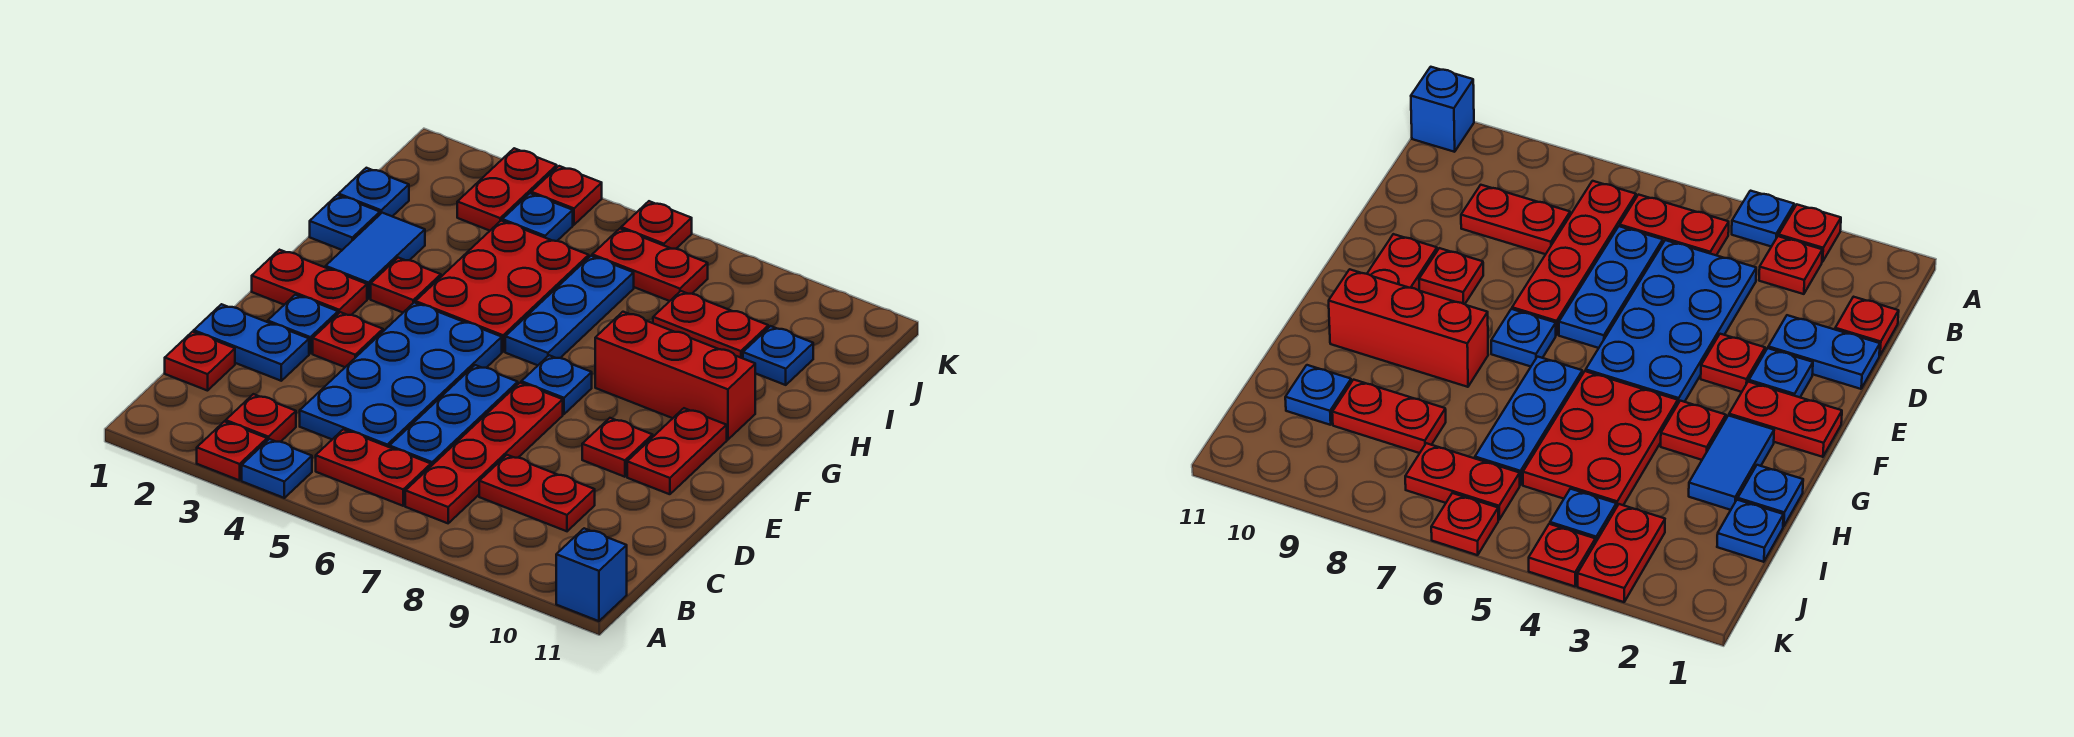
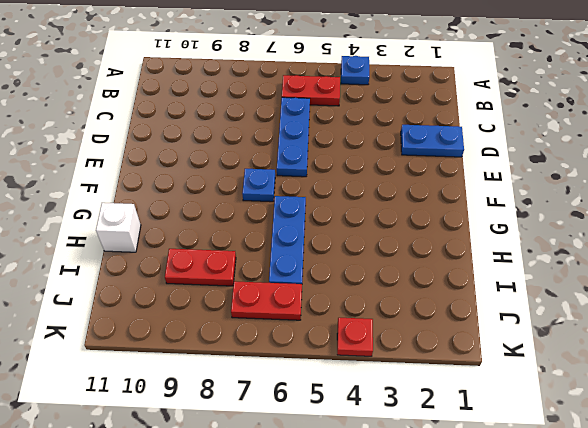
white 1x1 brick [96,203,141,252] -> none
none -> red 1x1 plate [197,421,267,480]
none -> blue 1x1 brick [556,528,627,621]
none -> red 1x1 plate [226,394,296,442]
none -> red 1x4 plate [405,383,563,523]

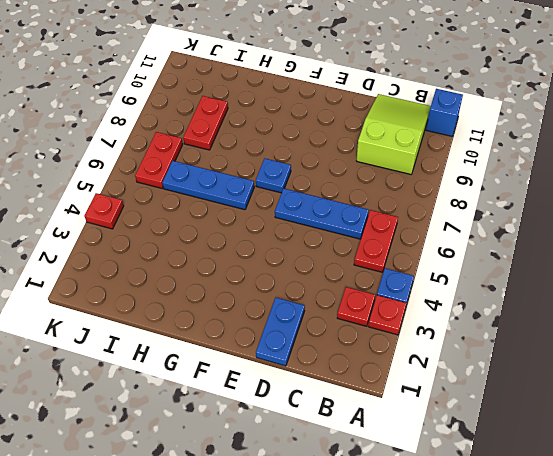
lime 2x3 slope [357,94,431,174] -> red 1x2 plate [479,455,595,531]
none -> red 1x4 plate [405,383,563,523]
none -> red 1x1 plate [165,332,235,391]
none -> blue 2x4 plate [300,303,502,447]
none -> blue 1x1 plate [268,295,338,353]

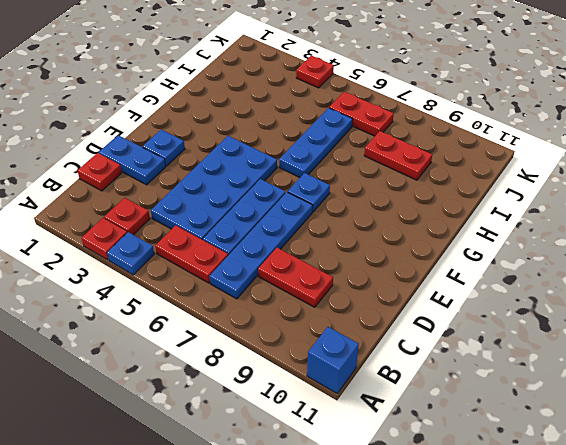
blue 1x4 plate [210,192,313,299] -> red 1x4 plate [405,383,563,523]
none -> red 1x1 plate [313,312,383,367]
none -> red 1x1 plate [582,418,653,477]
none -> red 1x2 plate [627,408,727,494]
none -> red 1x2 plate [252,250,367,315]

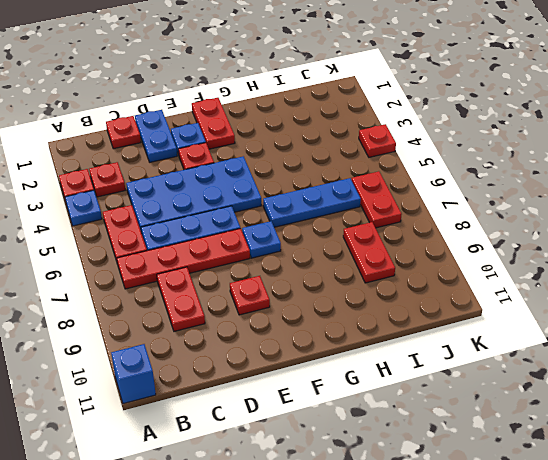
none -> red 1x2 plate [627,408,727,494]
none -> blue 1x2 tile [326,213,425,299]
none -> red 1x1 plate [371,258,441,312]
none -> red 2x3 plate [415,221,589,352]

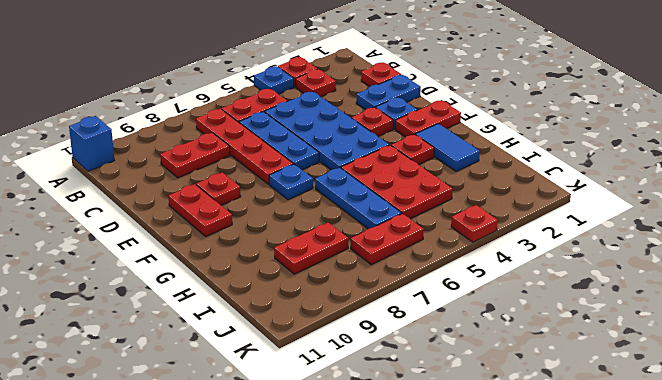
none -> red 1x3 brick [595,312,755,440]
none -> blue 1x1 plate [310,195,380,250]
none -> blue 1x1 plate [339,168,409,216]
none -> blue 1x1 plate [743,326,813,385]

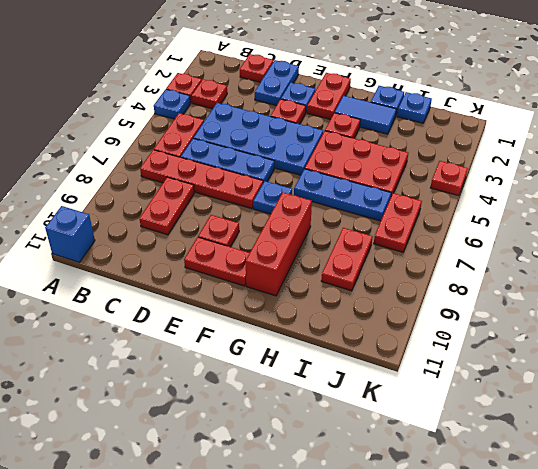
none -> blue 1x1 plate [743,326,813,385]
none -> red 1x2 plate [457,148,557,231]
none -> blue 1x1 plate [502,193,573,241]
none -> red 1x1 plate [621,201,692,249]

